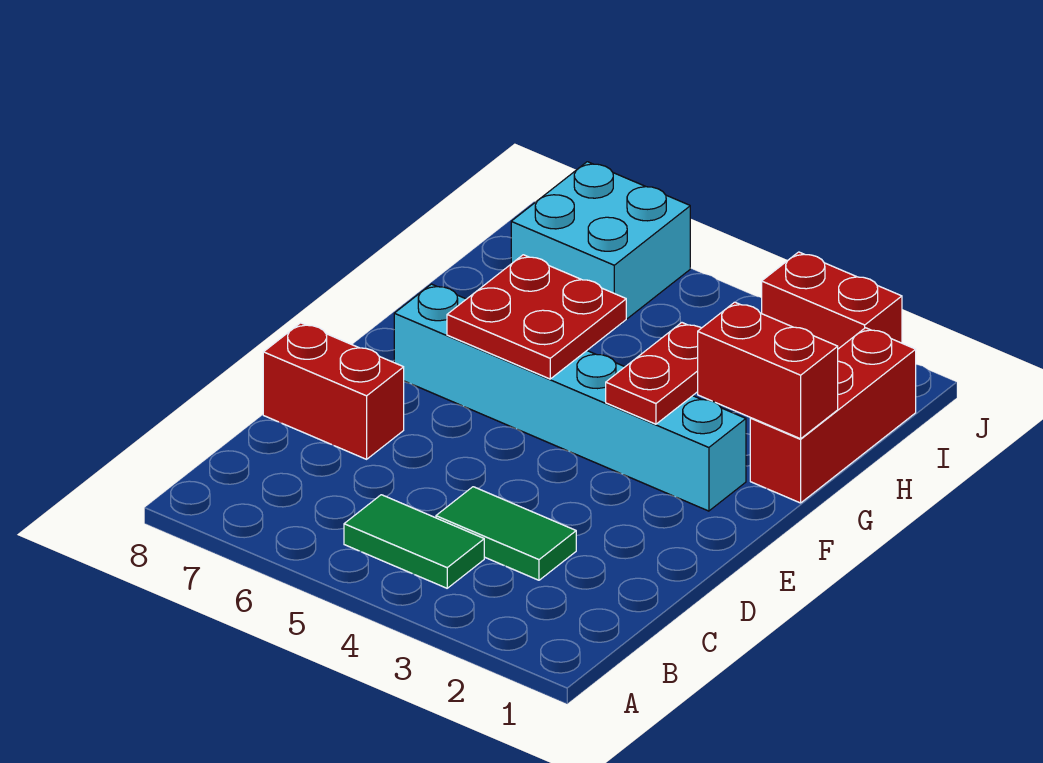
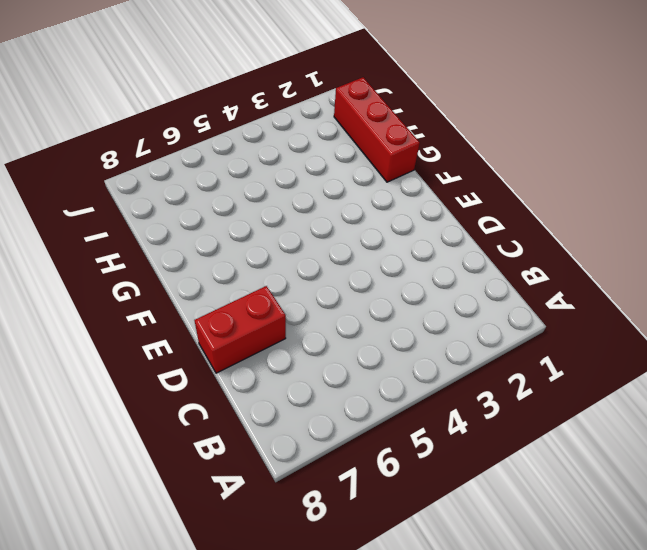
none -> green 1x2 tile [344,495,484,588]
none -> green 1x2 tile [436,487,576,580]

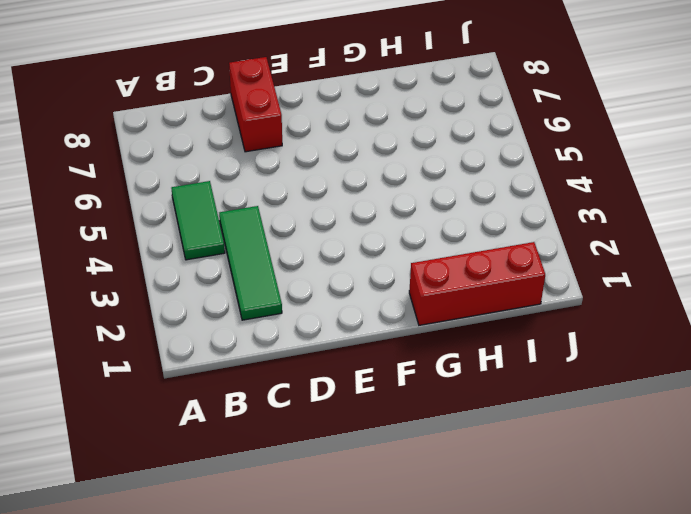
green 1x3 tile [219,206,282,320] -> green 1x2 tile [436,487,576,580]
none -> cyan 1x6 brick [394,284,746,511]
none -> cyan 2x2 brick [511,162,690,319]

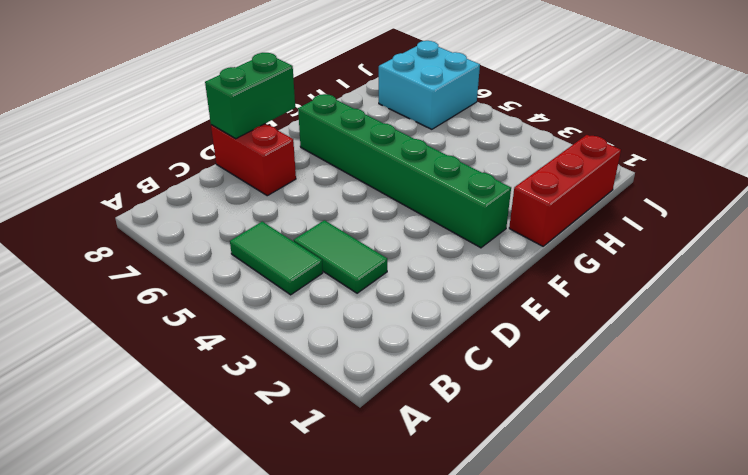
green 1x2 brick [205,53,295,139] -> none
green 1x6 brick [298,94,511,248] -> cyan 1x6 brick [394,284,746,511]
none -> red 1x2 brick [762,252,902,349]
none -> red 1x2 plate [606,323,701,424]

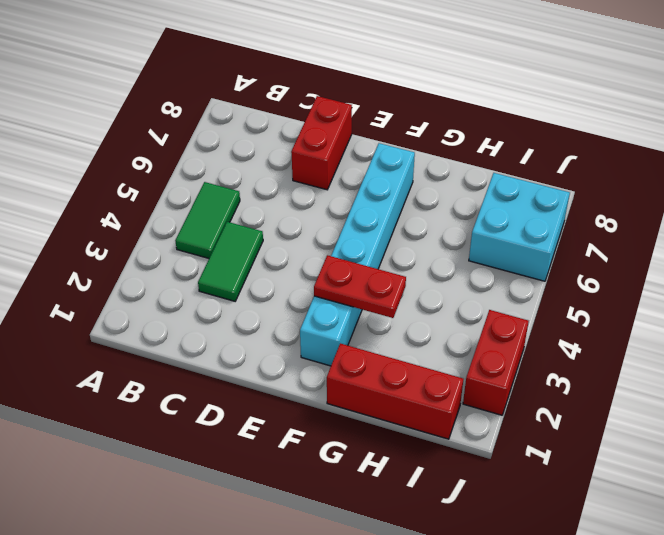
none -> red 2x2 plate [447,255,626,379]
none -> red 1x2 brick [698,302,838,439]

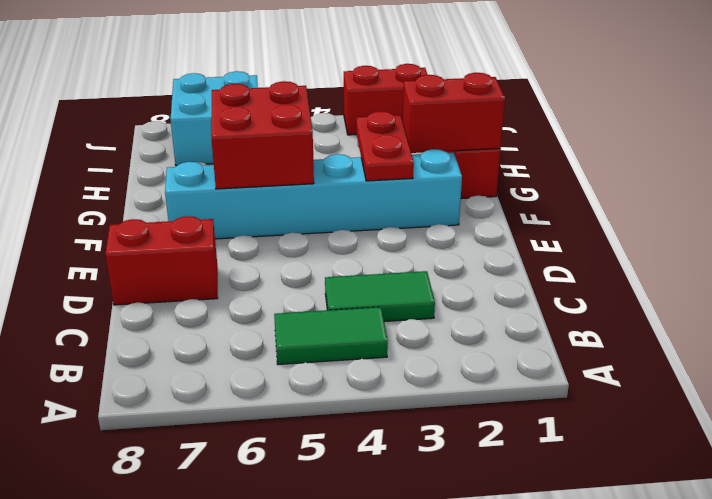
red 2x2 brick [211,81,314,189] -> red 2x2 plate [447,255,626,379]

